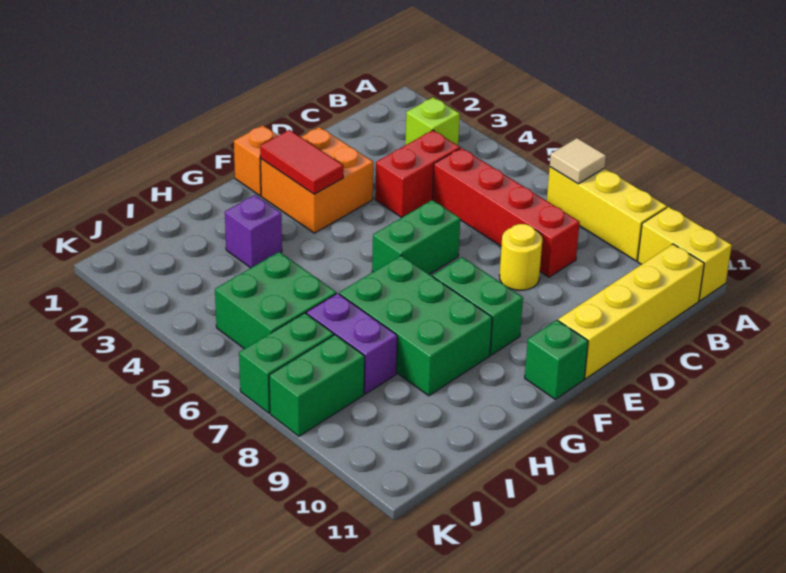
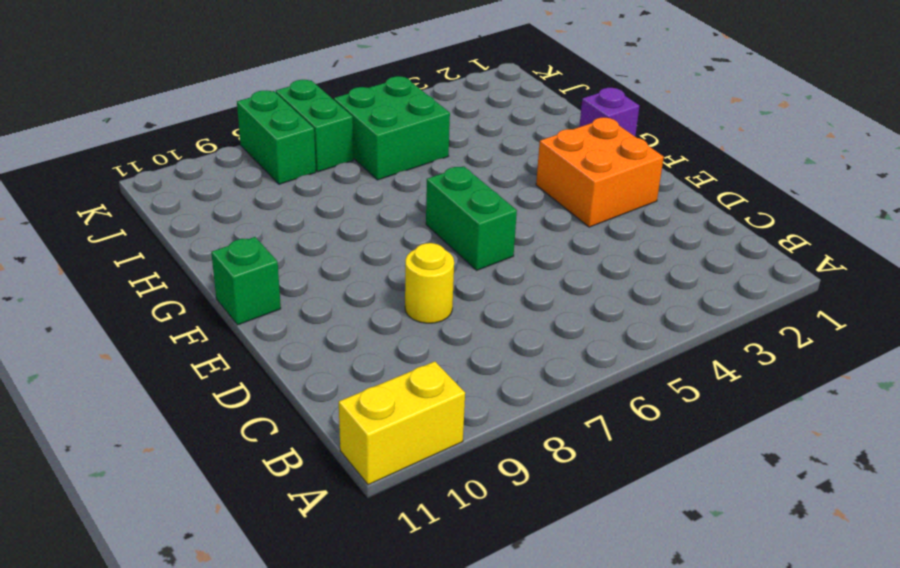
purple 1x1 brick [579,88,639,136] -> purple 1x1 brick moved to [225,195,282,268]
none -> yellow 1x3 brick [547,167,667,261]
none -> lime 1x1 brick [405,97,460,145]
none -> yellow 1x4 brick [558,244,704,379]

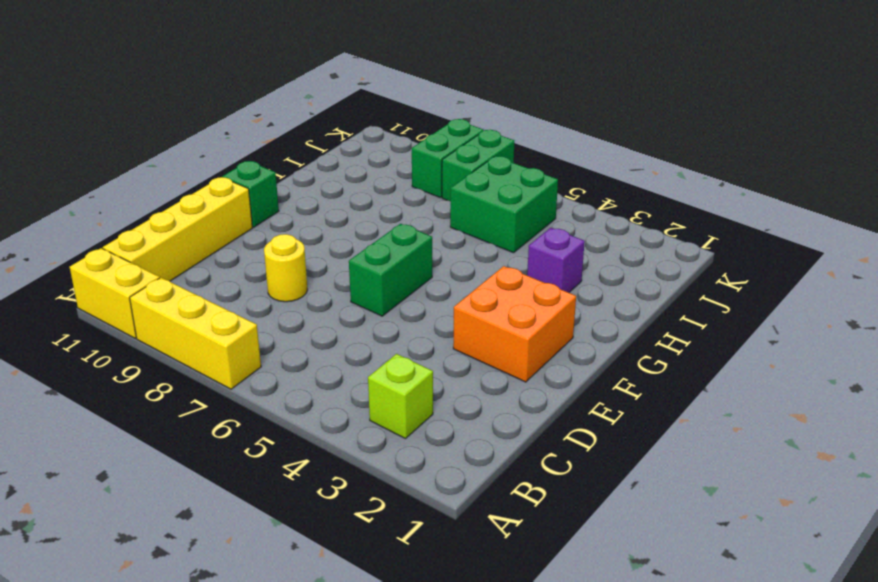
none -> red 1x2 brick [375,130,460,218]
none -> red 1x4 brick [432,148,580,277]
none -> orange 1x1 brick [234,125,278,196]

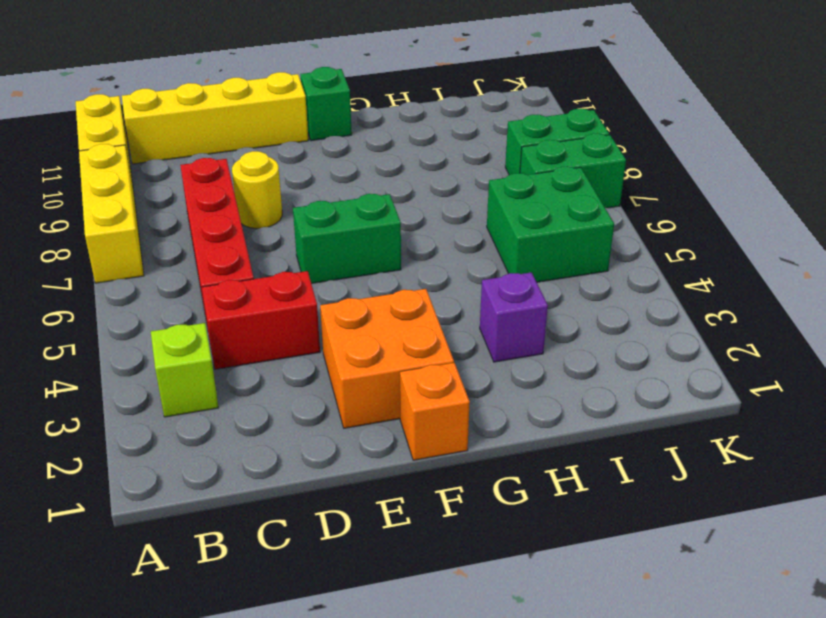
none -> green 1x2 brick [433,257,523,355]
none -> green 2x3 brick [339,256,492,396]
none -> purple 1x2 brick [307,293,397,394]

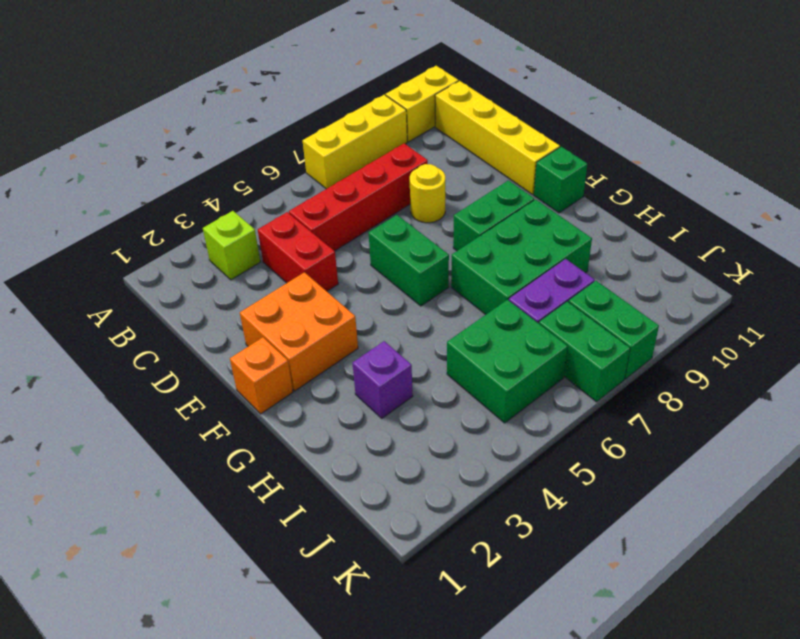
none -> tan 1x1 tile [550,138,606,184]
none -> red 1x2 tile [260,130,343,194]

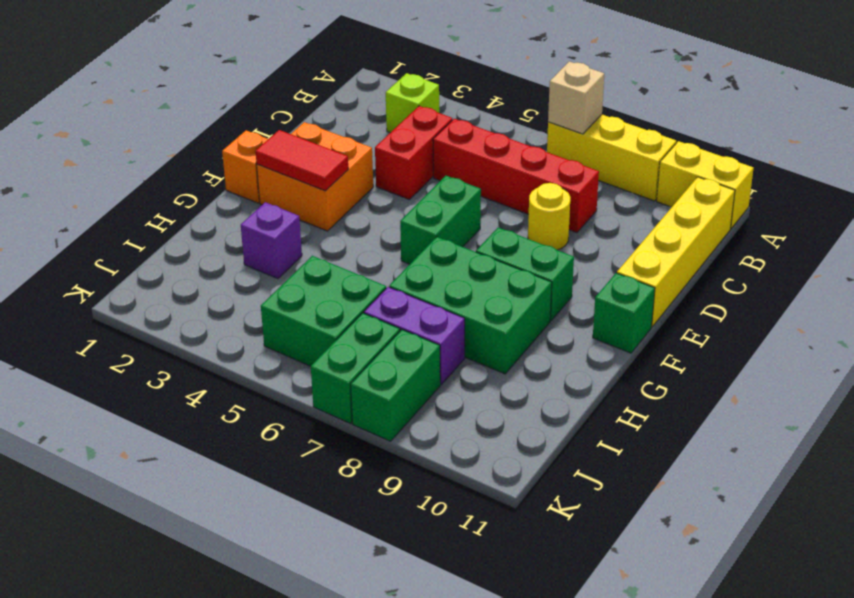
tan 1x1 brick [548,61,604,134] -> tan 1x1 tile [550,138,606,184]

